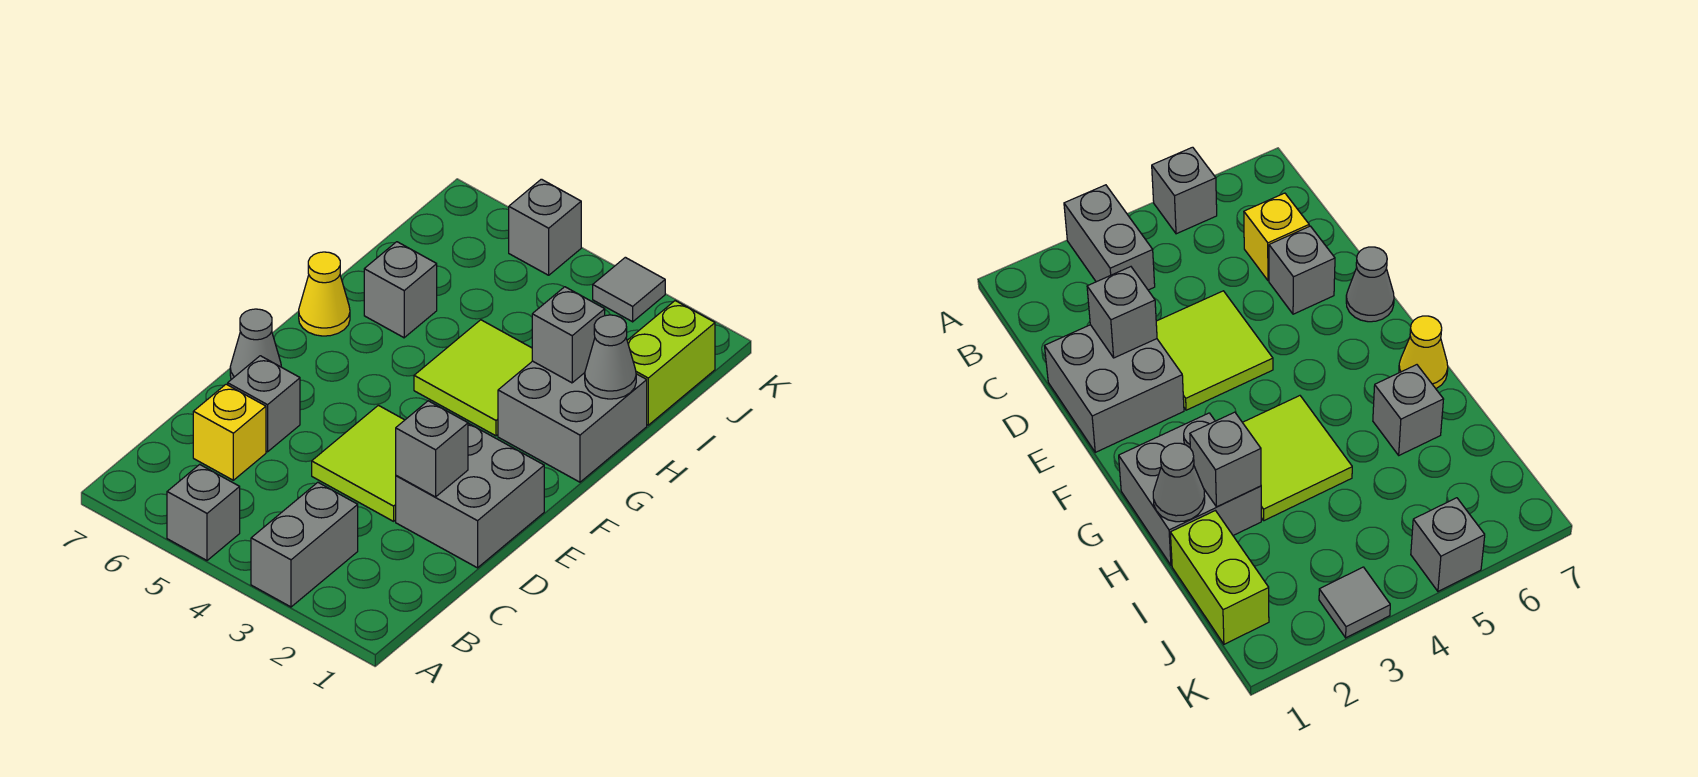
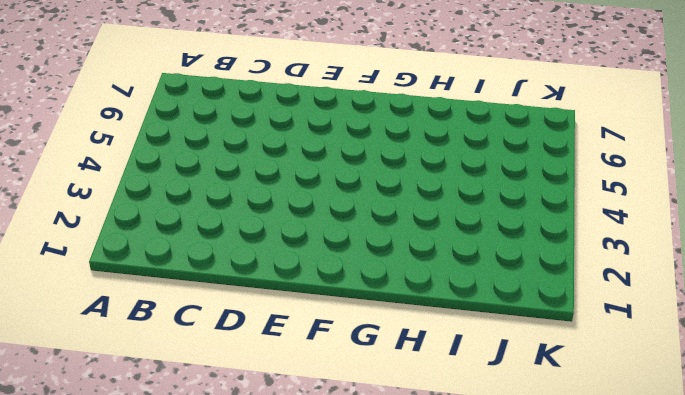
none -> grey 1x2 brick [251,482,358,607]
none -> grey 1x1 brick [167,464,240,560]
none -> yellow 1x1 brick [193,384,266,480]

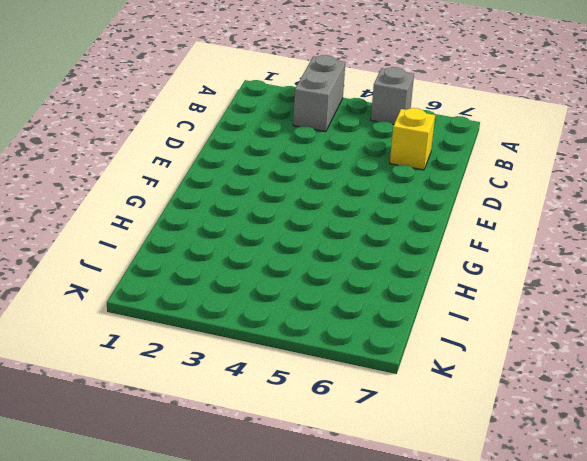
none -> grey 2x2 brick [396,423,544,568]
none -> lime 2x2 tile [312,405,404,521]
none -> grey 1x1 brick [228,356,300,452]

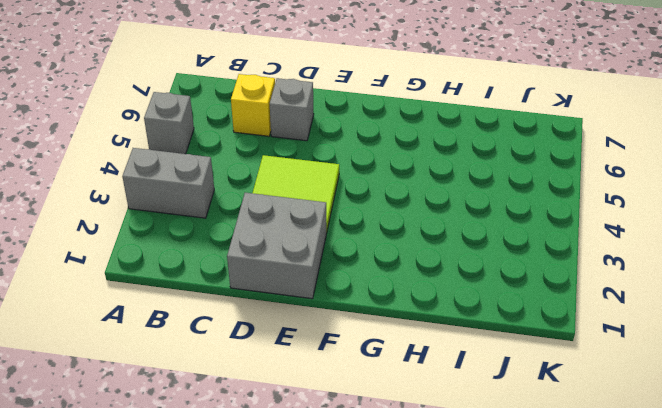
none -> grey 1x1 cone [230,309,281,379]
none -> grey 2x2 brick [498,361,647,482]
none -> lime 2x2 tile [414,320,532,436]

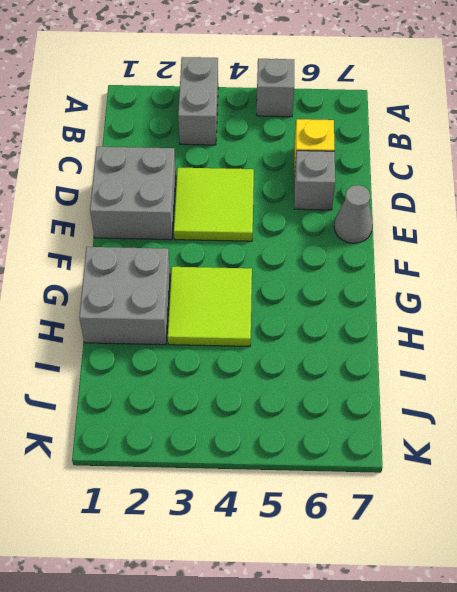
none -> yellow 1x1 cone [299,252,350,336]
none -> grey 1x1 brick [364,242,437,338]
none -> lime 1x2 brick [627,301,715,425]

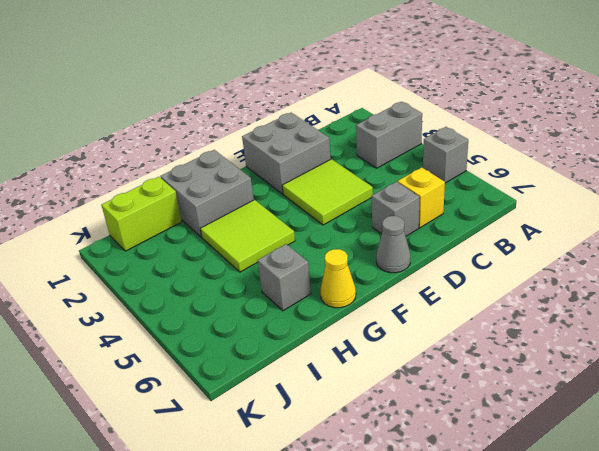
none -> grey 1x1 tile [593,257,665,322]
none -> grey 1x1 brick [509,179,581,275]
none -> grey 1x1 brick [396,401,468,497]

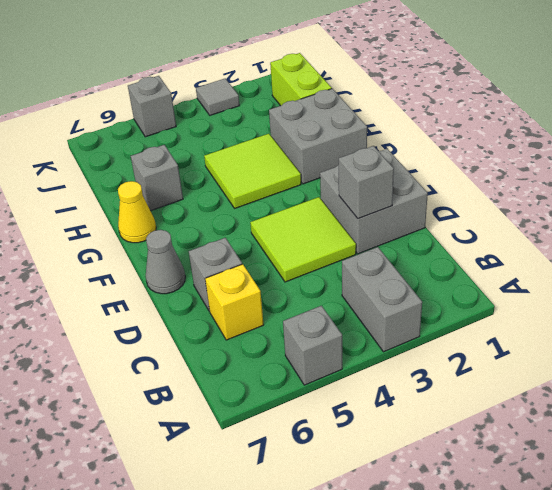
none -> grey 1x1 cone [585,315,636,399]
none -> grey 1x1 brick [532,287,605,383]

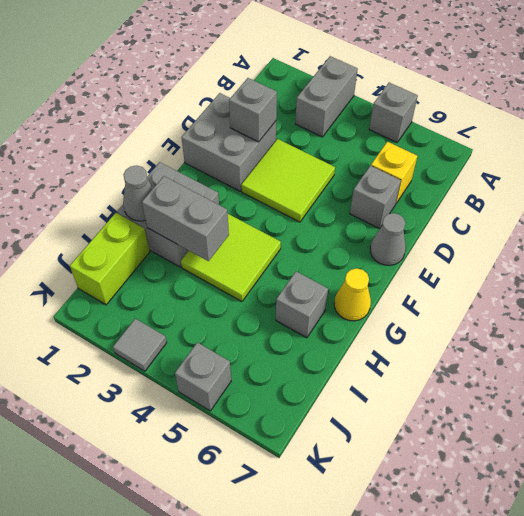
grey 1x2 brick [142,176,229,261] -> grey 1x1 brick [532,287,605,383]

